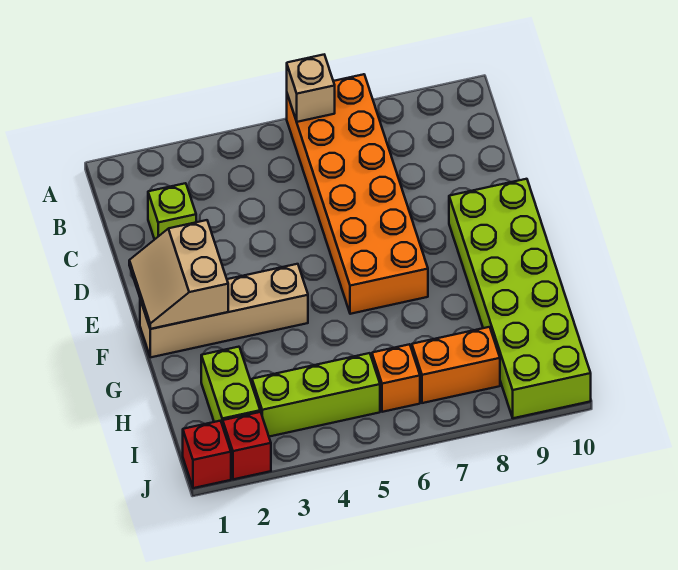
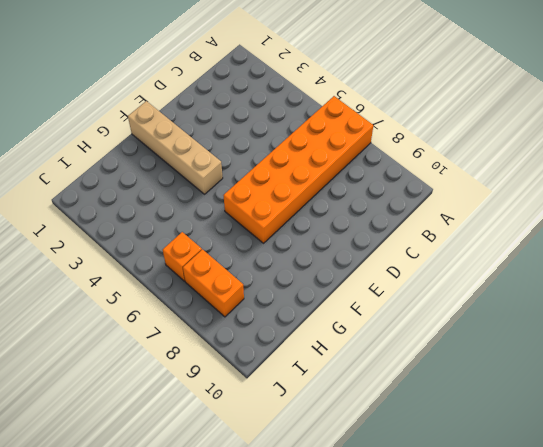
none -> lime 1x1 brick [148,183,196,240]
none -> lime 2x6 brick [449,179,591,418]
none -> lime 1x2 brick [201,347,260,425]

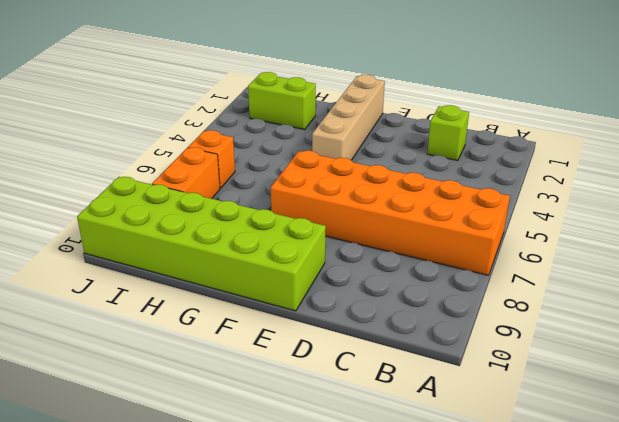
none -> lime 1x3 brick [252,353,380,437]
none -> red 1x1 brick [183,421,231,488]
none -> red 1x1 brick [223,412,271,479]

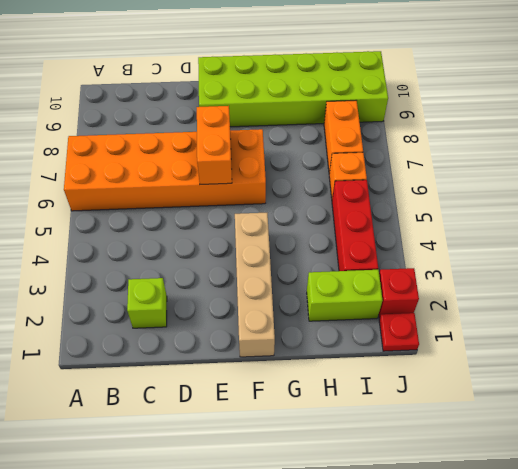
orange 1x2 brick [197,106,232,184] -> none
red 1x3 brick [332,180,378,271] -> lime 1x3 brick [252,353,380,437]
red 1x1 plate [379,313,419,351] -> red 1x1 brick [183,421,231,488]
none -> tan 1x1 brick [287,55,335,122]
none -> tan 2x2 slope [129,220,228,329]

